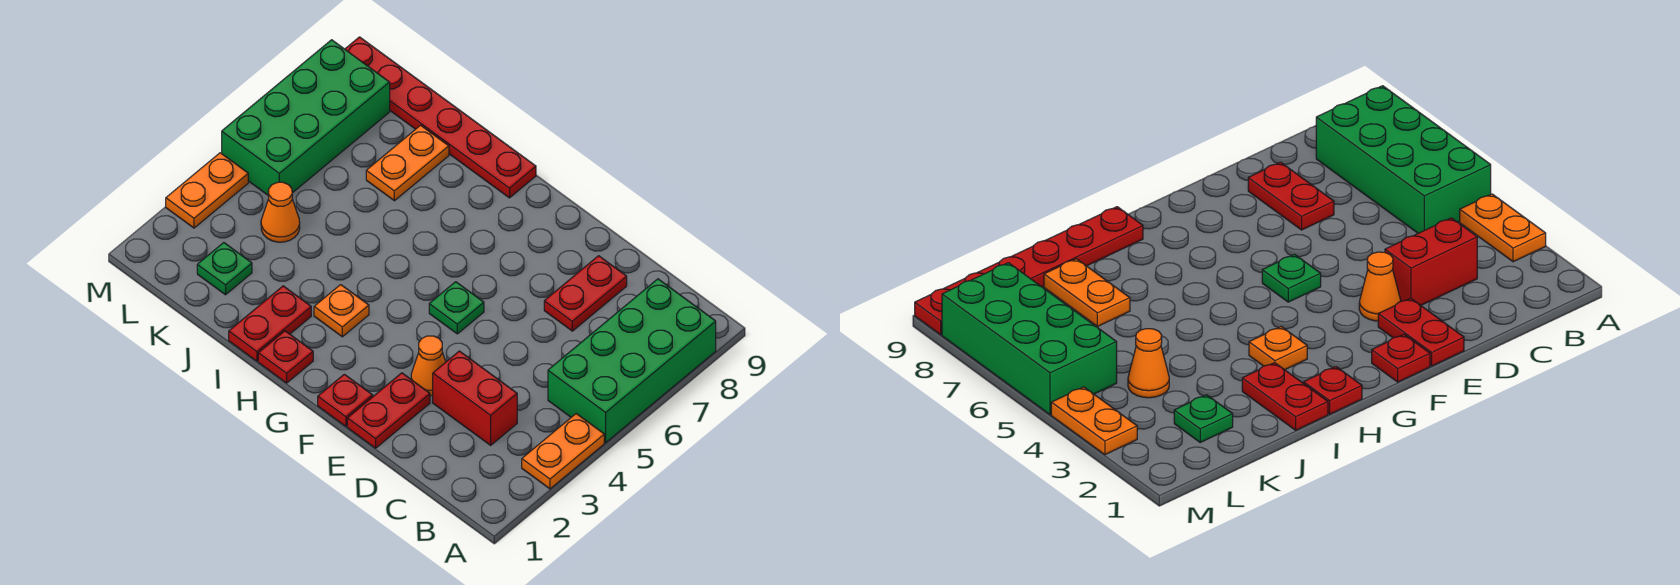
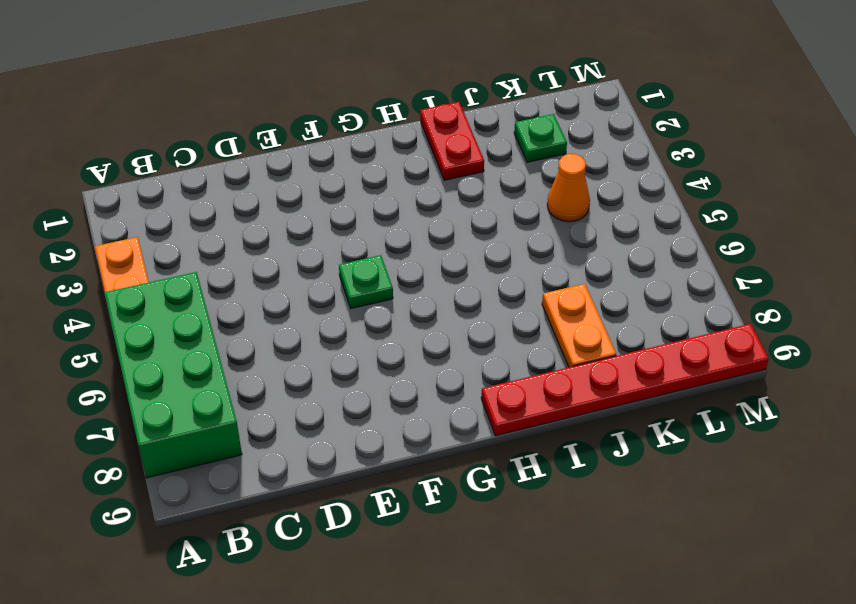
none -> red 1x2 brick [433,351,517,445]
none -> red 1x2 plate [544,256,627,331]
none -> red 1x2 plate [347,373,430,448]

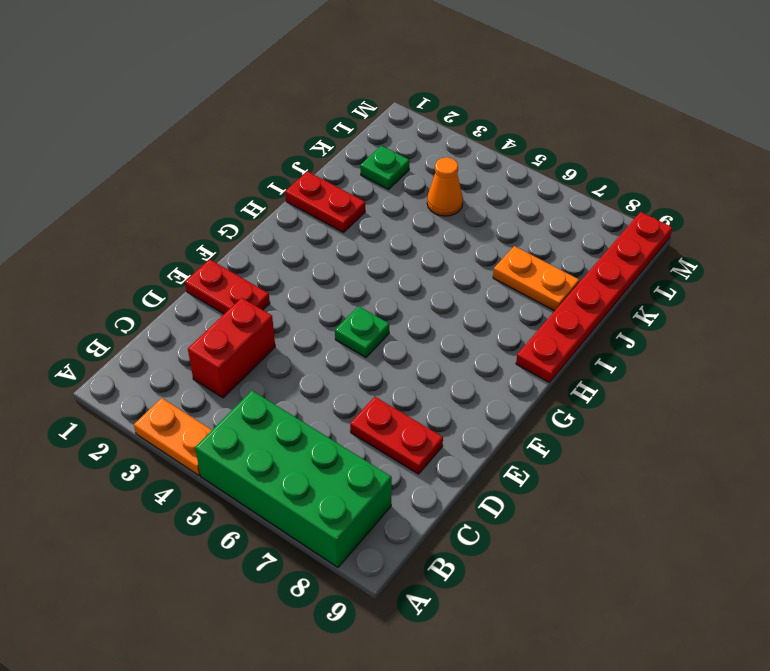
none -> orange 1x1 cone [411,336,446,396]
none -> red 1x1 plate [318,374,373,426]
none -> red 1x1 plate [258,331,313,383]

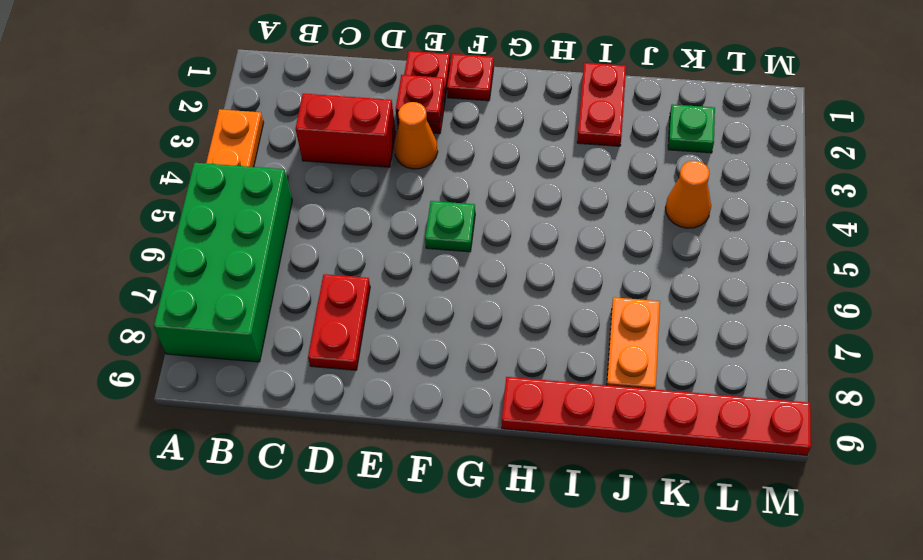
red 1x1 plate [396,75,445,123] -> red 1x1 plate moved to [258,331,313,383]
none -> orange 1x1 plate [314,285,369,337]
none -> green 2x4 brick [222,40,390,196]
none -> orange 1x2 plate [166,153,248,228]

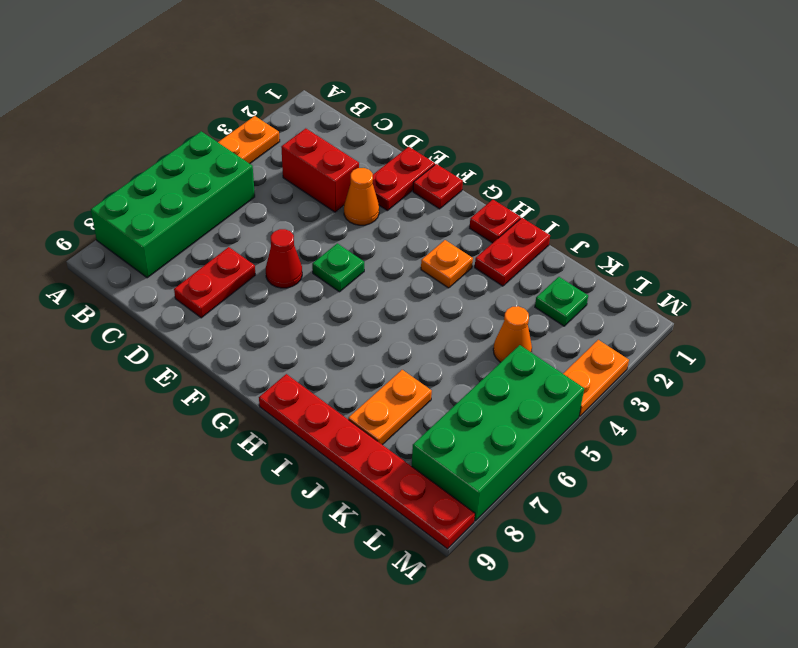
red 1x1 cone [266,229,302,288] -> none

